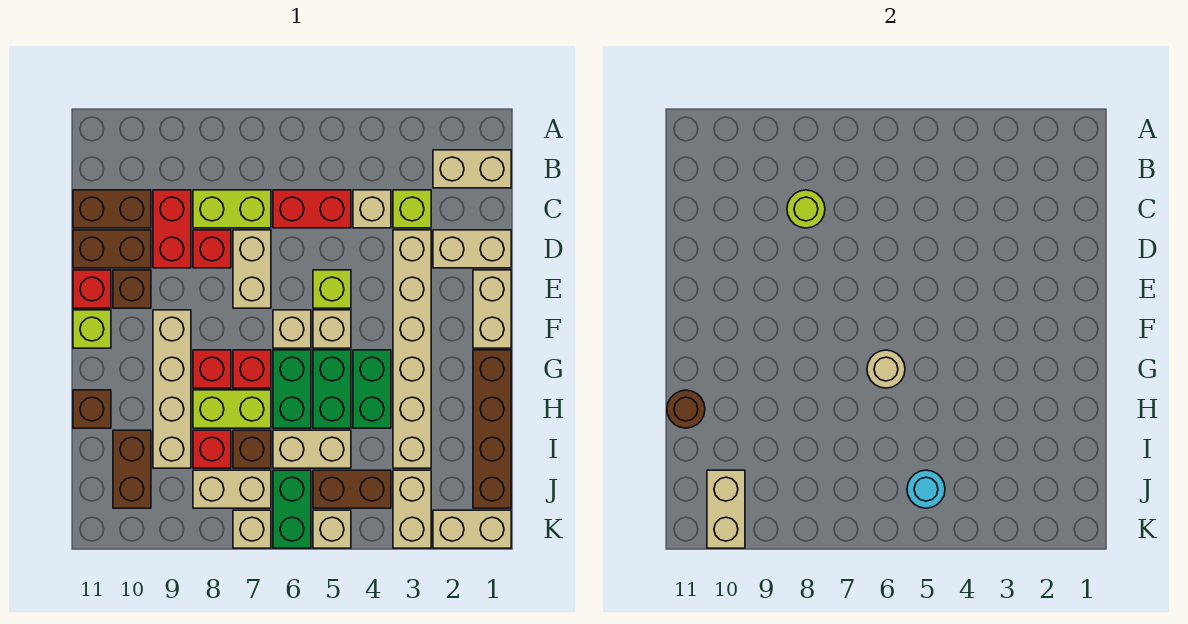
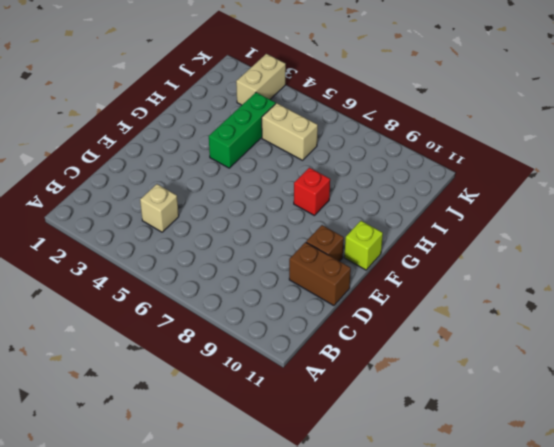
green 1x3 brick [209,93,276,168] -> green 1x2 brick [353,350,391,428]
none -> tan 1x2 brick [433,150,511,188]
none -> lime 1x1 brick [393,190,431,228]
none -> red 1x2 brick [273,190,351,228]
none -> lime 1x2 brick [193,190,271,228]

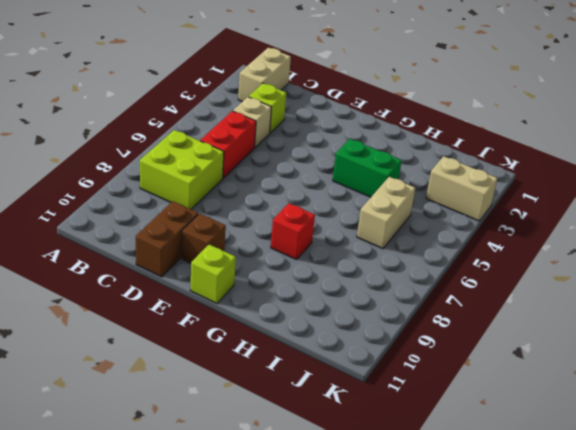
lime 2x2 brick [140,130,224,209] -> lime 1x2 brick [193,190,271,228]
none -> red 1x2 brick [153,190,191,268]
none -> brown 1x2 brick [73,190,151,228]
none -> tan 1x2 brick [433,230,511,268]
none -> tan 1x6 brick [393,230,431,468]

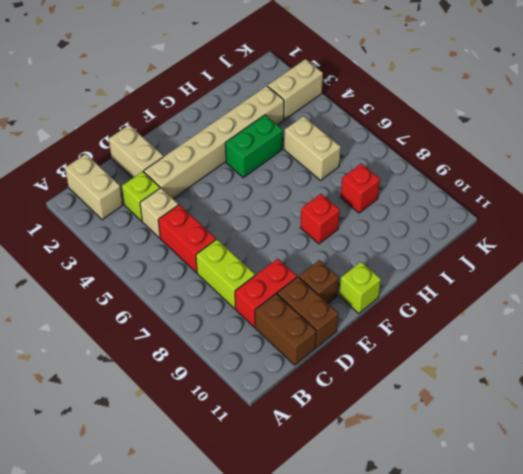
none -> tan 1x2 brick [233,230,271,308]
none -> red 1x1 brick [193,230,231,268]
none -> tan 1x2 brick [473,270,511,348]
none -> lime 1x1 brick [313,270,351,308]

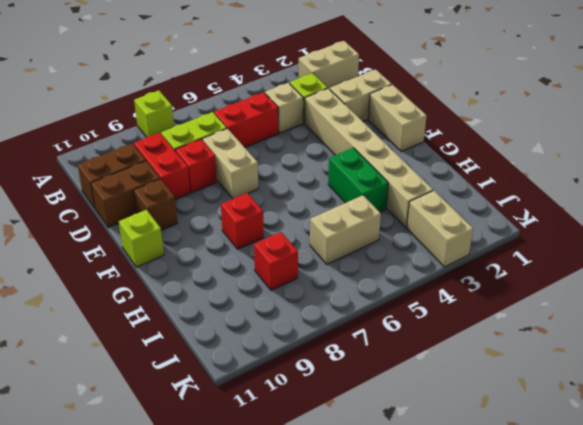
lime 1x1 brick [134,90,174,137] -> lime 1x1 brick moved to [313,270,351,308]
none -> red 1x1 brick [73,270,111,308]
none -> tan 1x1 brick [313,310,351,348]
none -> tan 1x1 brick [273,310,311,348]
none -> tan 1x4 brick [153,310,191,468]

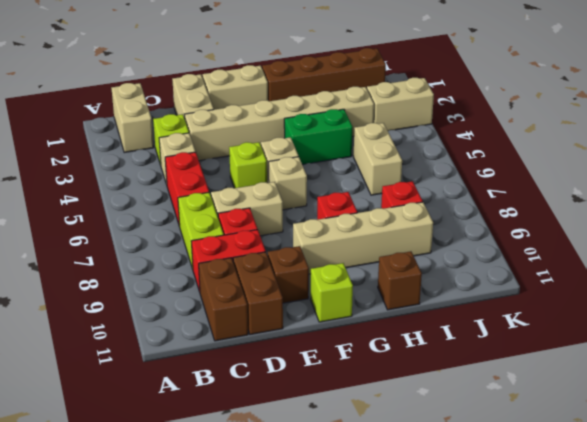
none -> red 1x1 brick [73,270,111,308]
none -> green 1x2 brick [313,350,351,428]
none -> green 1x2 brick [273,350,311,428]
none -> red 1x1 brick [233,350,271,388]

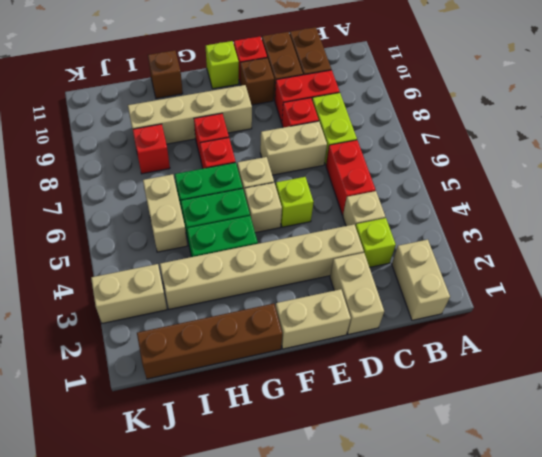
none -> lime 1x2 brick [193,390,271,428]
none -> brown 1x1 brick [233,430,271,468]
none -> brown 1x2 brick [113,430,151,508]
none -> brown 1x2 brick [313,470,391,508]

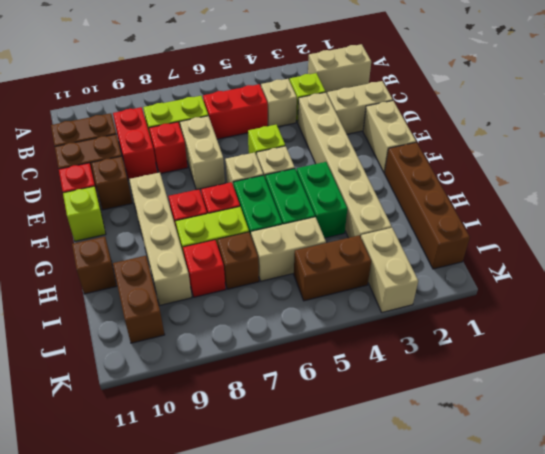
none -> green 1x2 brick [273,470,311,548]
none -> tan 1x2 brick [193,470,271,508]
none -> tan 1x2 brick [433,510,511,548]
none -> tan 1x1 brick [313,510,351,548]

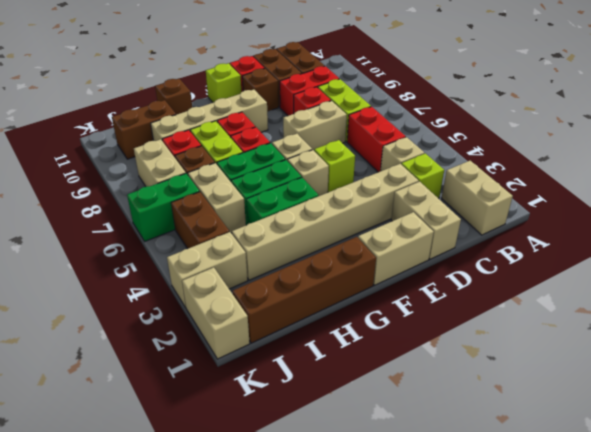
none -> tan 1x1 brick [313,510,351,548]
none -> tan 1x1 brick [233,510,271,548]
none -> lime 1x1 round brick [787,190,825,228]
none -> tan 1x1 round brick [867,350,905,388]

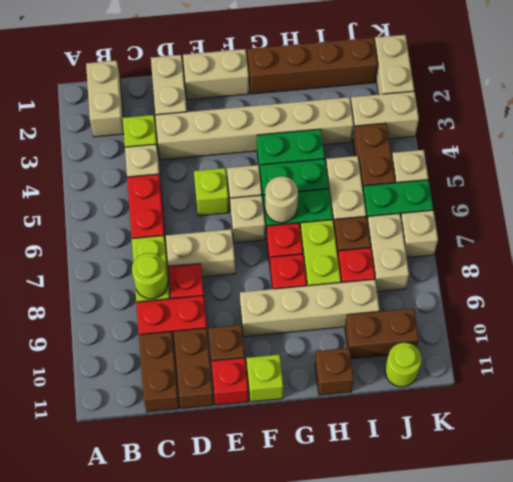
lime 1x1 round brick [385,343,421,387] -> none
none -> brown 1x1 round brick [667,390,705,428]
none -> cyan 1x1 round brick [907,470,945,508]
none -> tan 1x2 brick [707,470,745,548]

